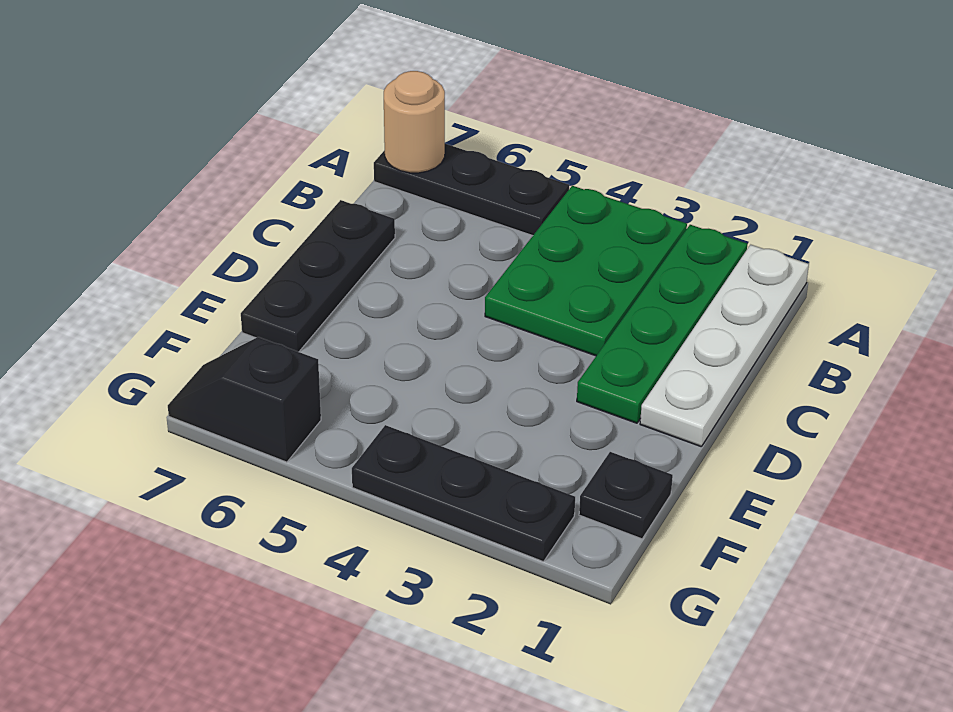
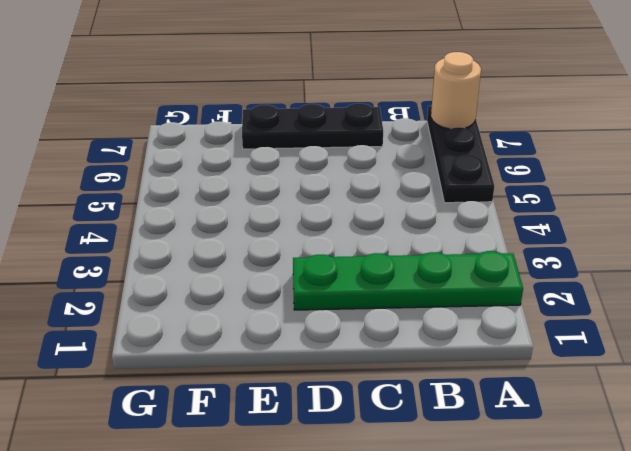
none -> white 1x4 plate [640,245,809,447]
none -> green 2x3 plate [485,186,687,356]

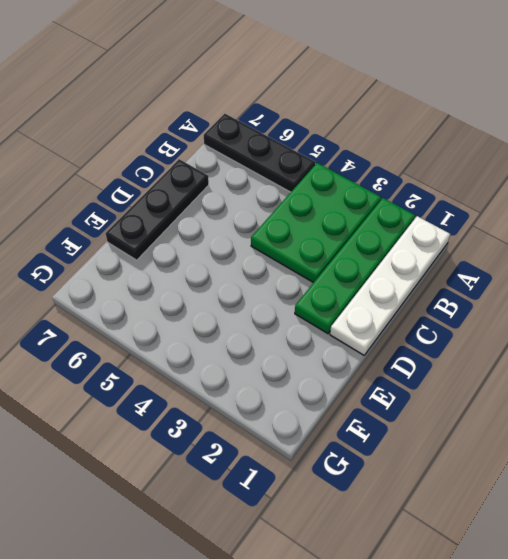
none -> black 1x1 plate [579,452,673,539]
none -> black 1x3 plate [352,425,575,562]

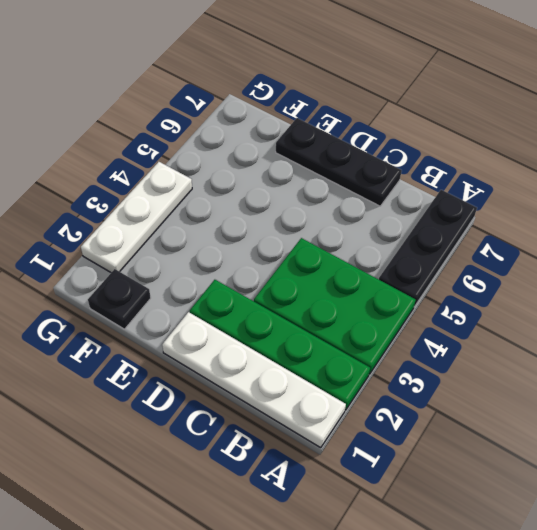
white 1x3 plate [81,162,192,272] -> black 1x3 plate [352,425,575,562]
none -> black 1x2 slope [168,337,321,462]
none -> tan 1x1 round brick [384,71,445,173]

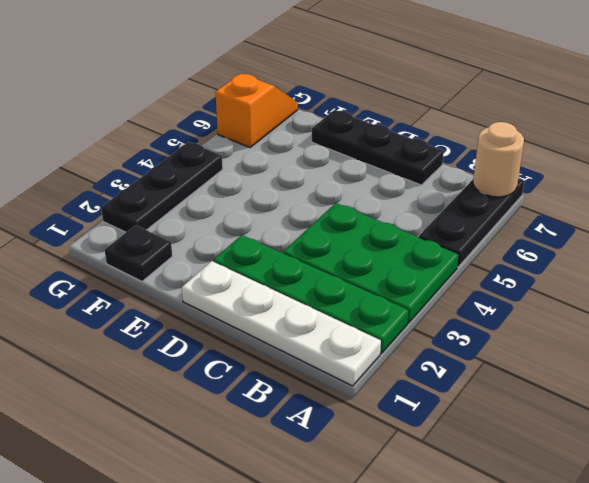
orange 1x2 slope [215,73,298,147] -> black 1x2 slope [168,337,321,462]

